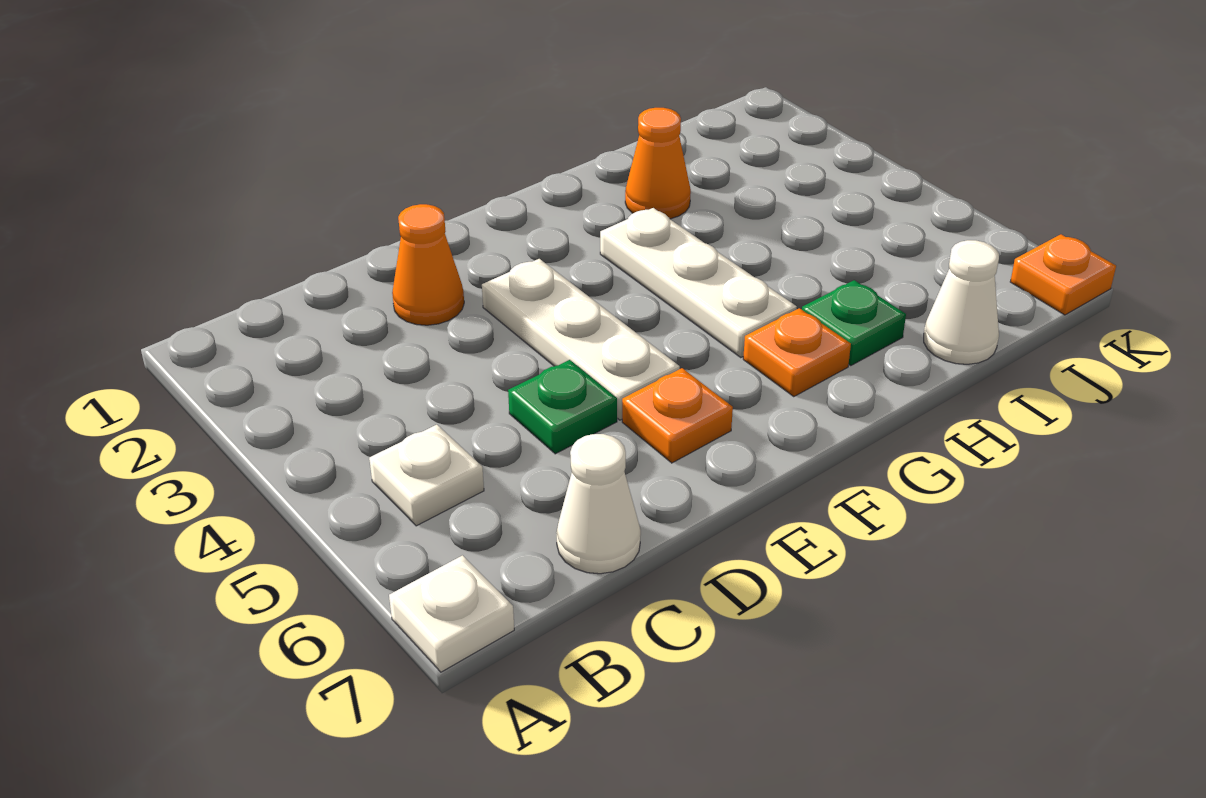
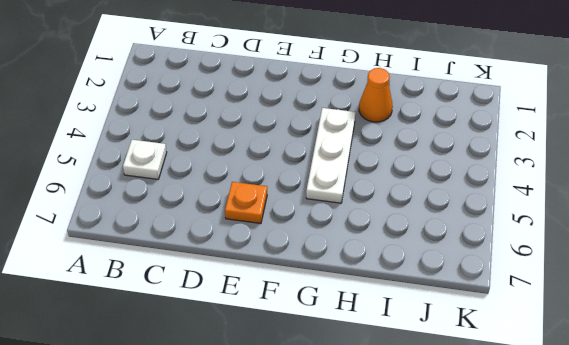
none -> white 1x1 plate [389,555,514,672]
none -> white 1x1 cone [556,434,641,574]
none -> orange 1x1 cone [392,204,464,325]

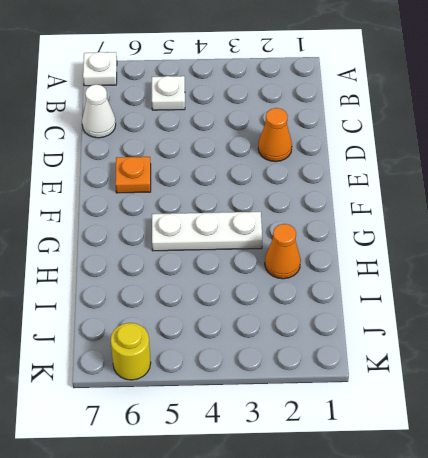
yellow 1x1 round brick [111,323,151,380] -> none
none -> green 1x1 plate [508,360,617,454]
none -> white 1x3 plate [482,259,680,420]
none -> orange 1x1 plate [743,308,851,397]

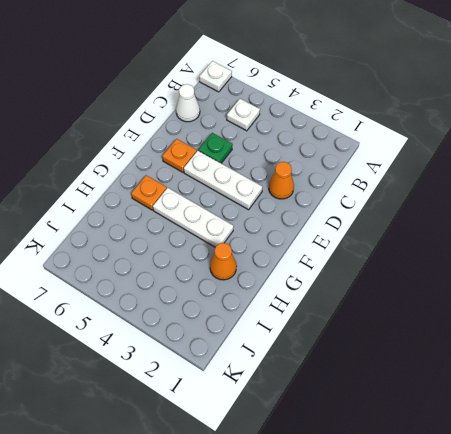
none -> green 1x1 plate [802,280,906,366]
none -> white 1x1 cone [924,240,999,364]
none -> orange 1x1 plate [1010,234,1116,315]

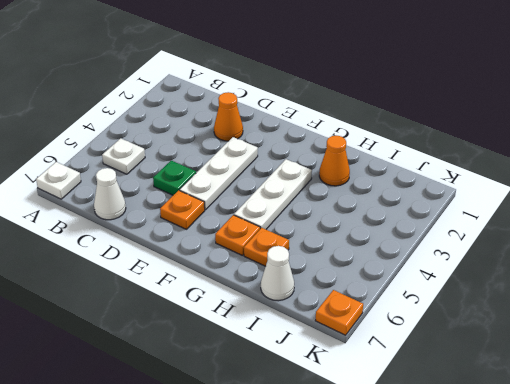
orange 1x1 plate [244,228,289,266] -> green 1x1 plate [802,280,906,366]

